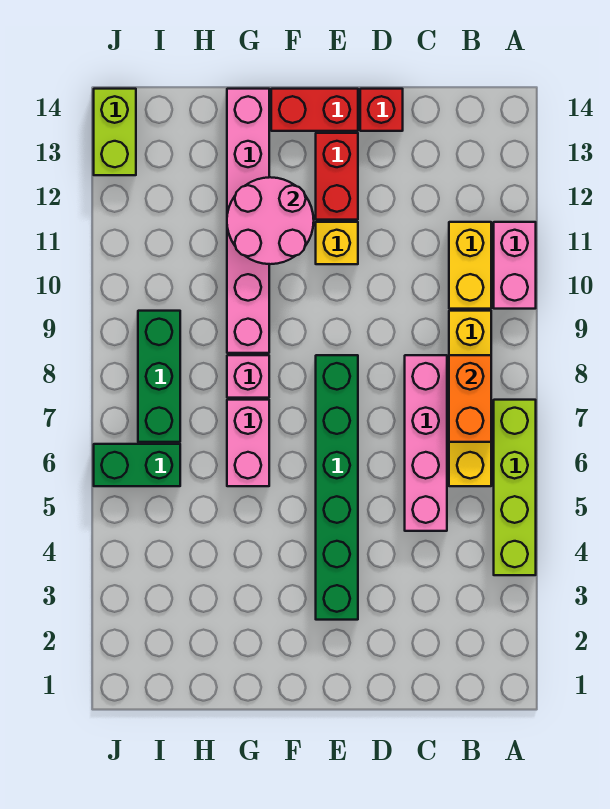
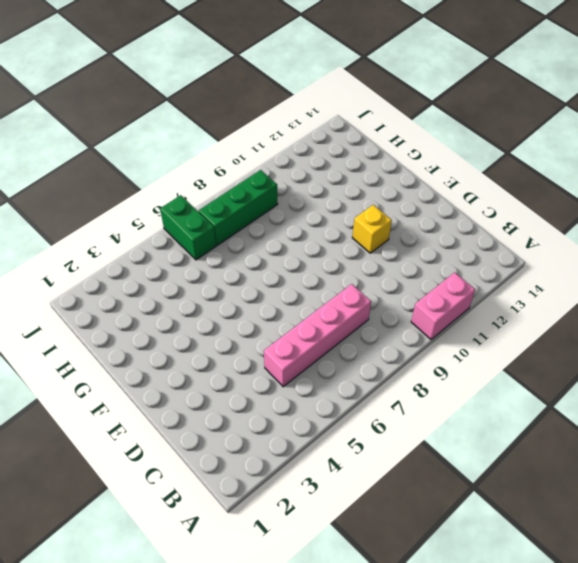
none -> lime 1x4 brick [494,400,536,575]
none -> yellow 1x4 brick [449,311,491,486]
none -> yellow 1x2 brick [449,222,491,309]

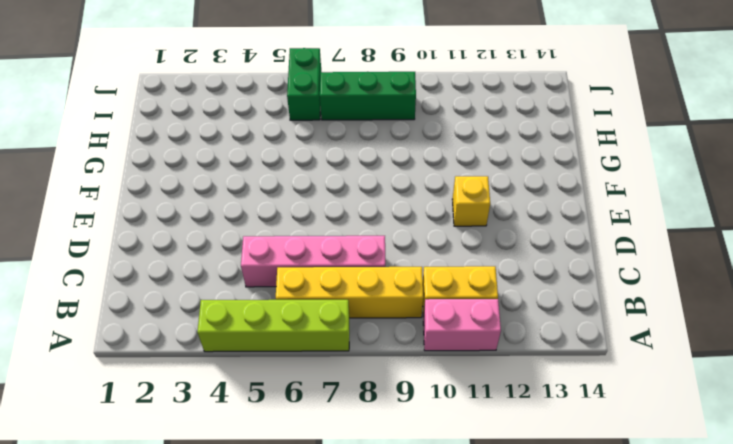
none -> red 1x1 brick [360,89,403,131]
none -> green 1x6 brick [316,355,358,620]
none -> red 1x2 brick [316,133,358,220]

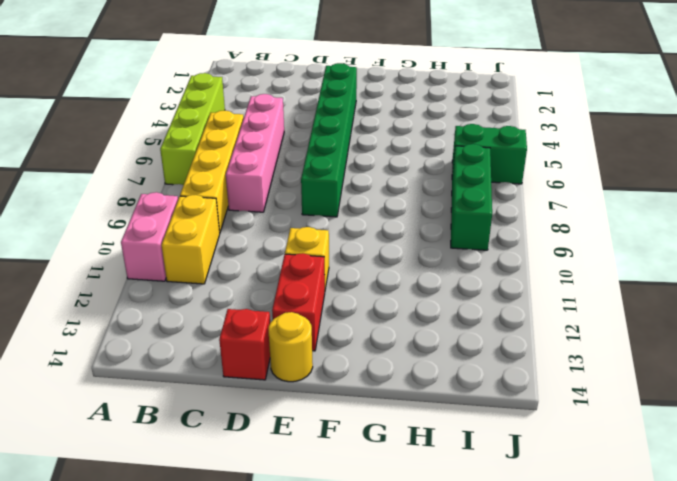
yellow 1x1 round brick [269,312,313,382] -> red 1x2 brick [271,89,358,131]
none -> pink 1x2 brick [227,400,269,486]
none -> pink 1x1 brick [227,355,269,398]
none -> pink 1x6 brick [227,89,269,353]

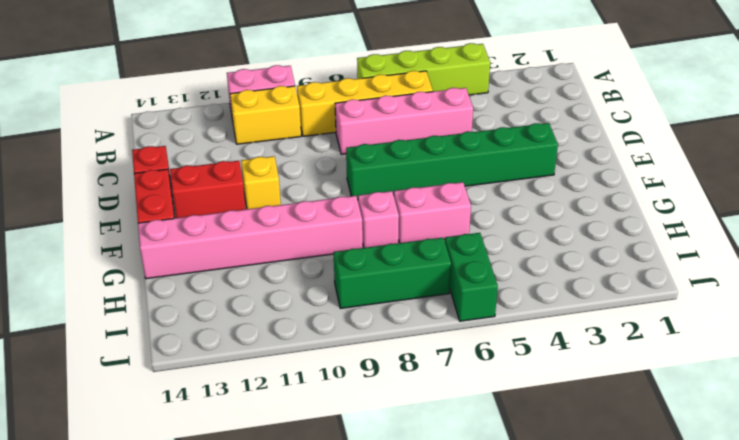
none -> lime 1x2 brick [94,89,136,175]
none -> orange 1x2 brick [449,355,491,442]
none -> pink 2x2 round brick [227,177,314,264]

